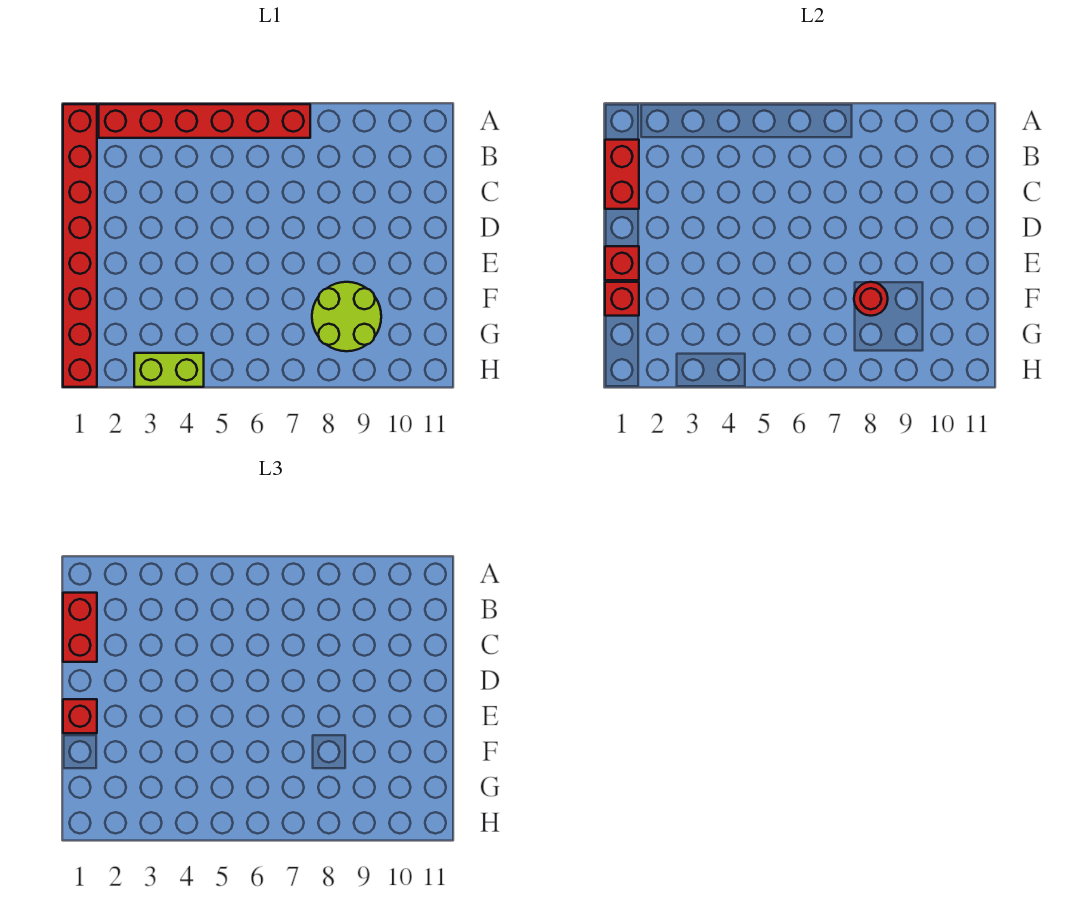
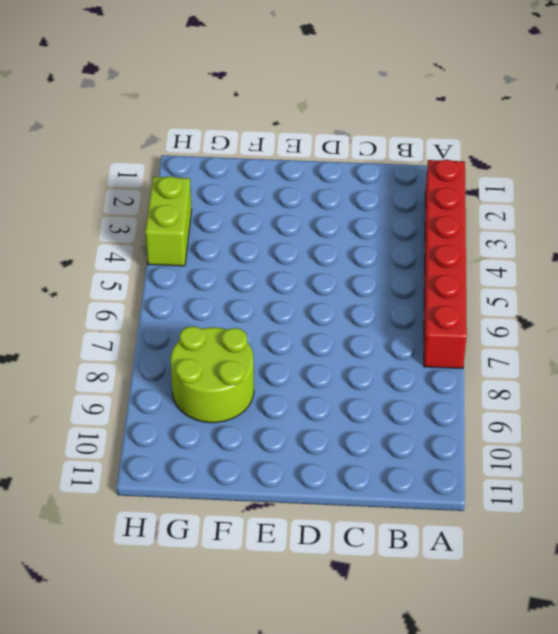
none -> red 1x8 brick [63,104,97,387]
none -> red 1x2 brick [605,140,639,209]

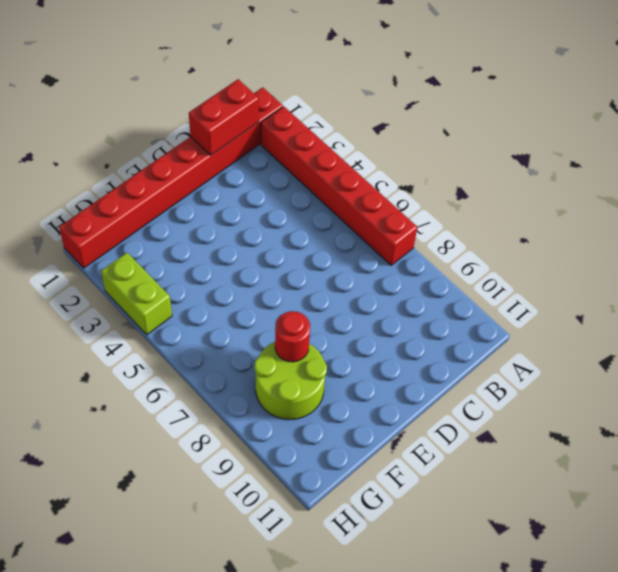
none -> red 1x1 brick [605,246,639,280]
none -> red 1x1 brick [605,282,639,316]

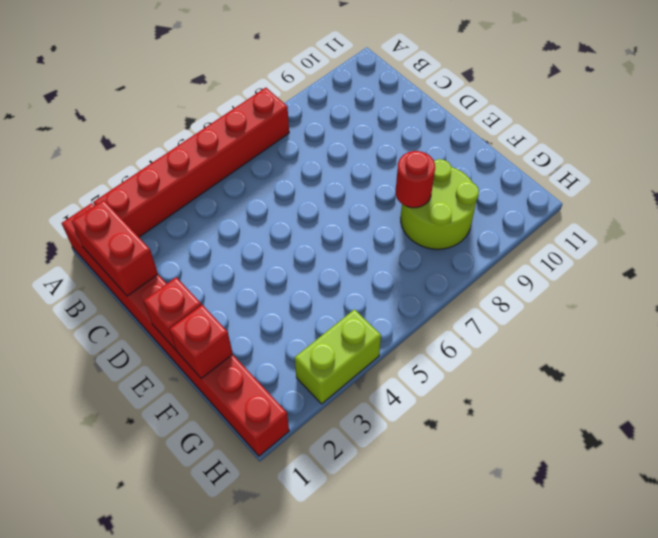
none -> red 1x2 brick [63,593,97,662]
none -> red 1x1 brick [63,699,97,733]

